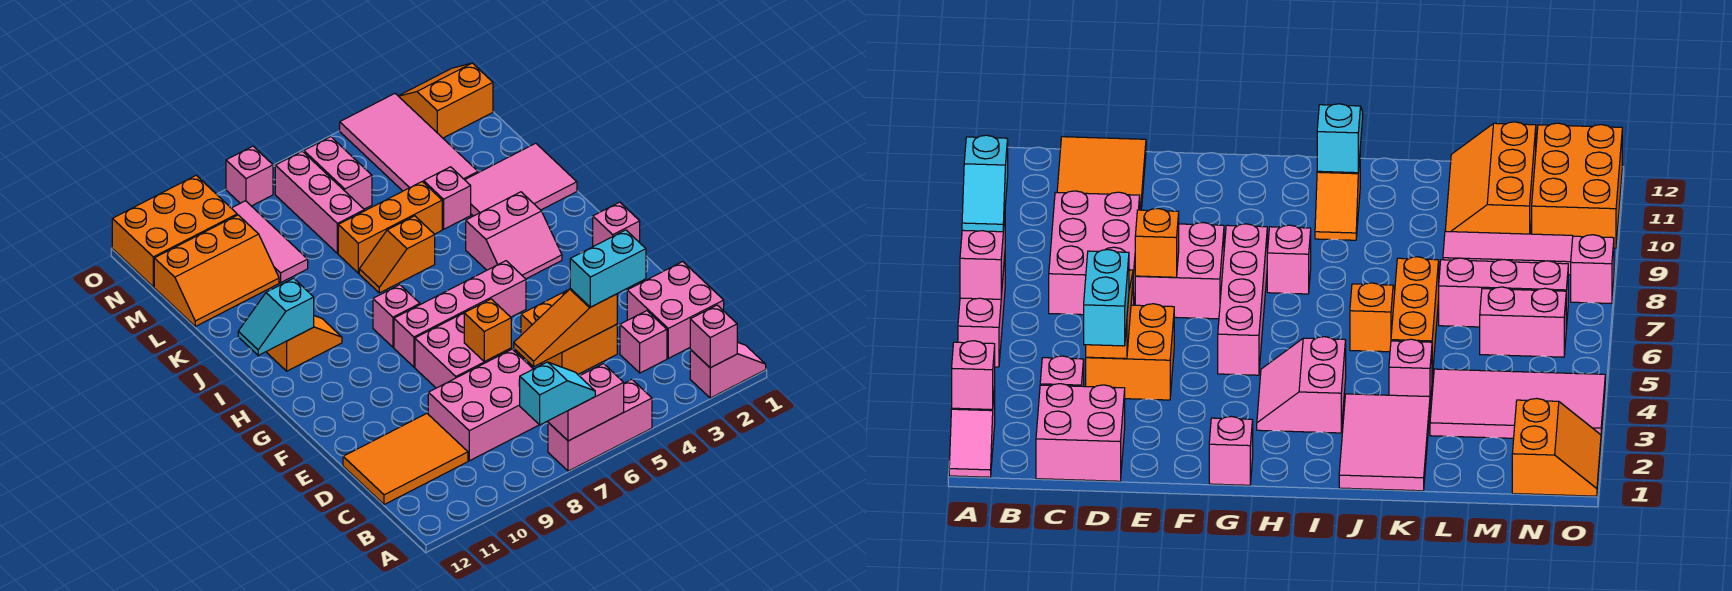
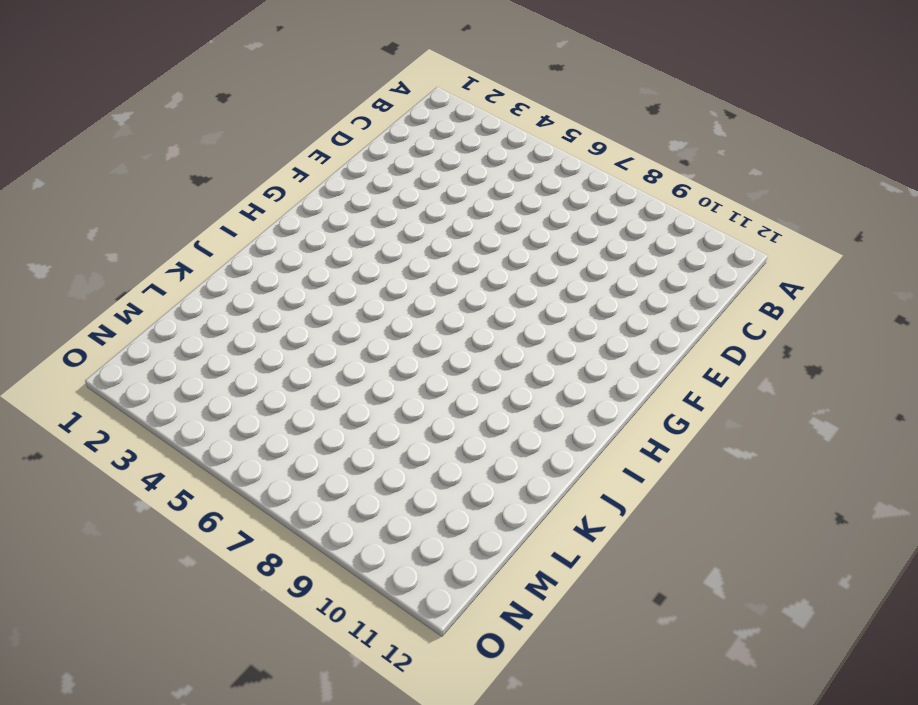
none -> pink 1x2 slope [690,342,766,398]
none -> pink 1x3 brick [548,380,652,471]
none -> pink 2x2 brick [627,262,724,358]
none -> pink 1x1 brick [620,311,667,373]

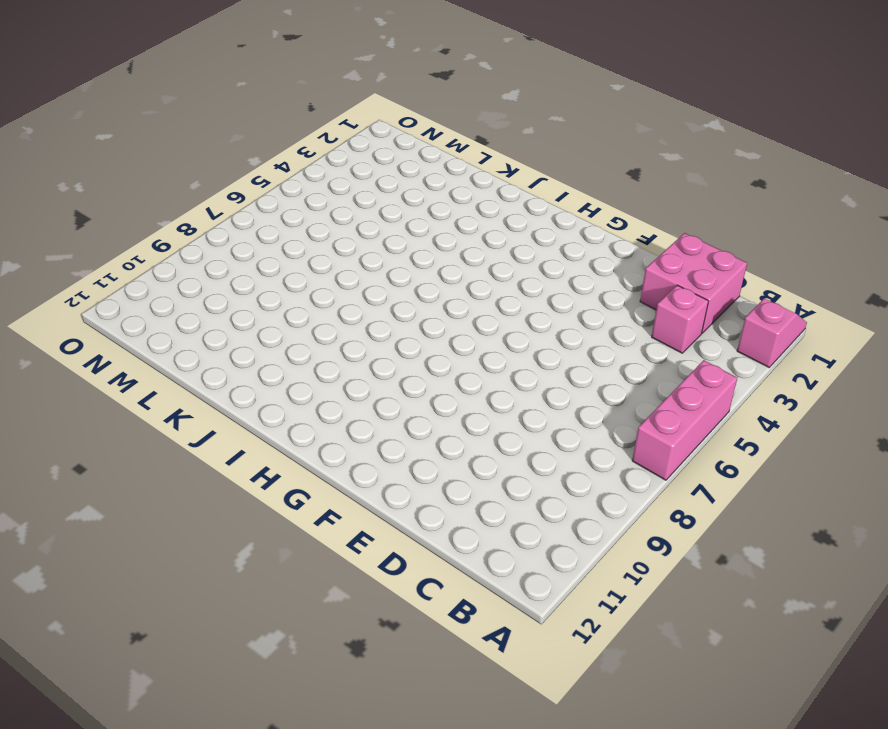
none -> pink 2x3 brick [428,349,539,461]
none -> orange 2x3 tile [343,413,468,505]
none -> orange 2x2 brick [521,290,617,374]
none -> pink 2x2 brick [415,313,511,388]

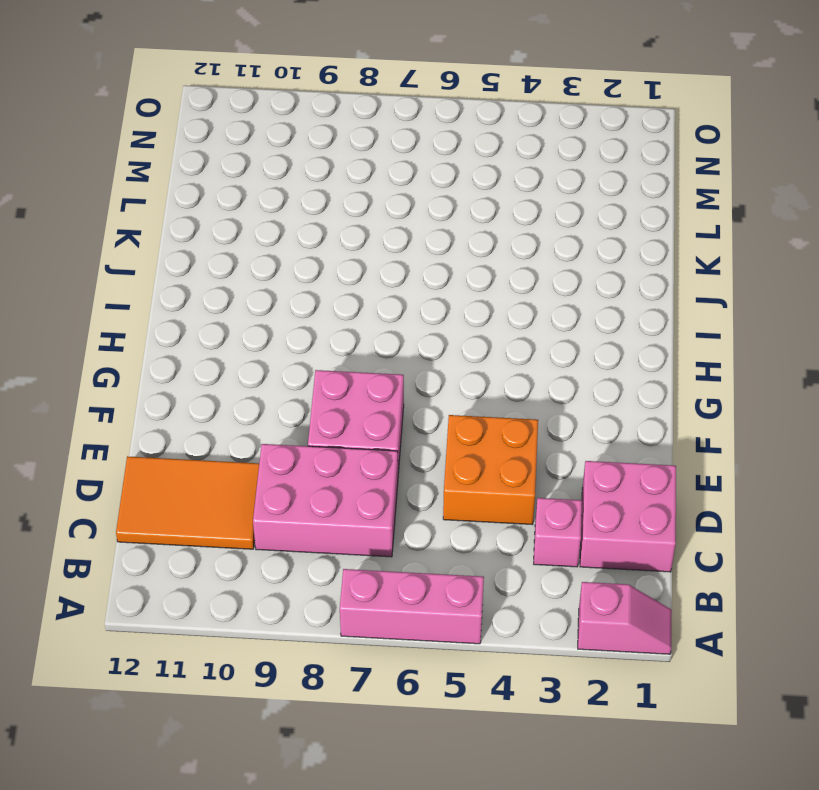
none -> pink 1x1 brick [593,202,640,247]
none -> pink 1x4 brick [394,261,526,367]
none -> pink 2x2 slope [466,192,562,279]
none -> pink 1x1 brick [373,285,420,347]

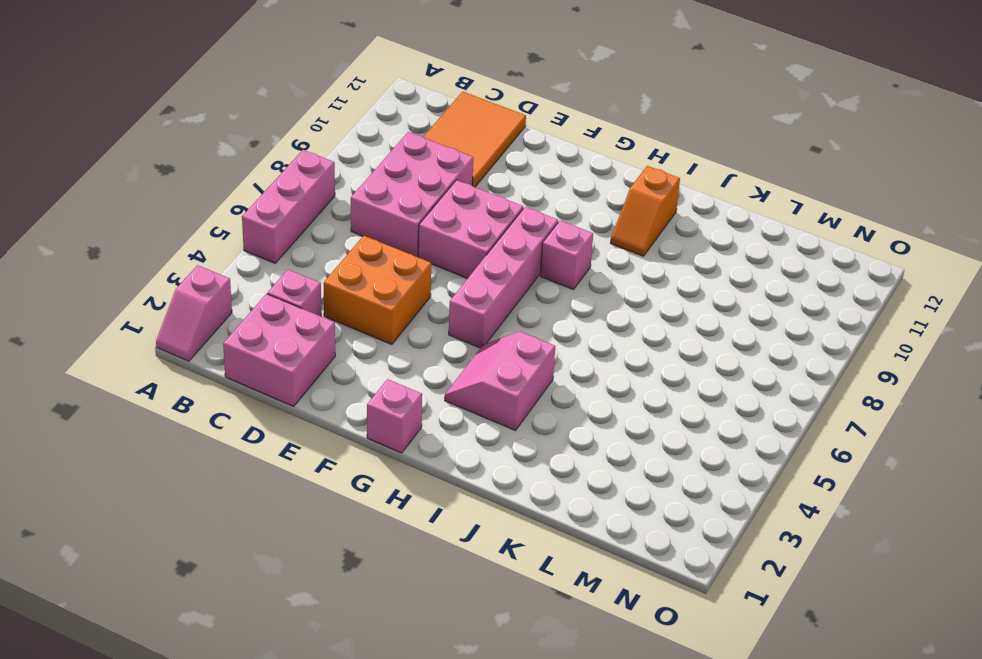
none -> pink 2x3 tile [465,143,577,216]
none -> orange 1x2 slope [359,216,435,293]
none -> pink 1x1 brick [424,167,471,229]
none -> orange 1x3 brick [338,182,442,273]

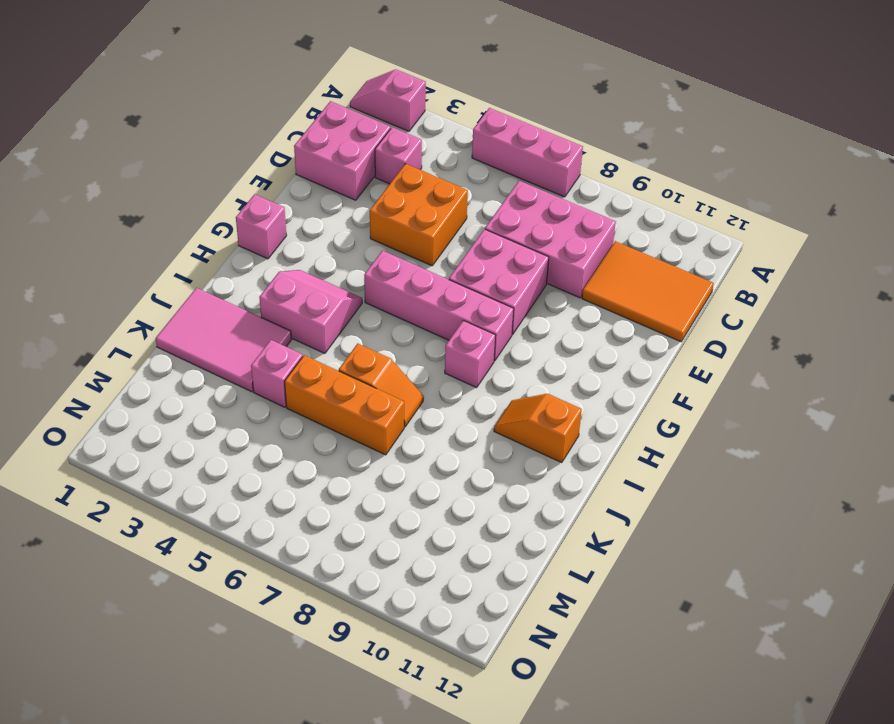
none -> pink 2x4 tile [340,94,478,191]
none -> pink 1x3 brick [275,151,364,253]
none -> pink 1x3 tile [232,201,308,283]
none -> orange 2x3 slope [154,215,279,326]

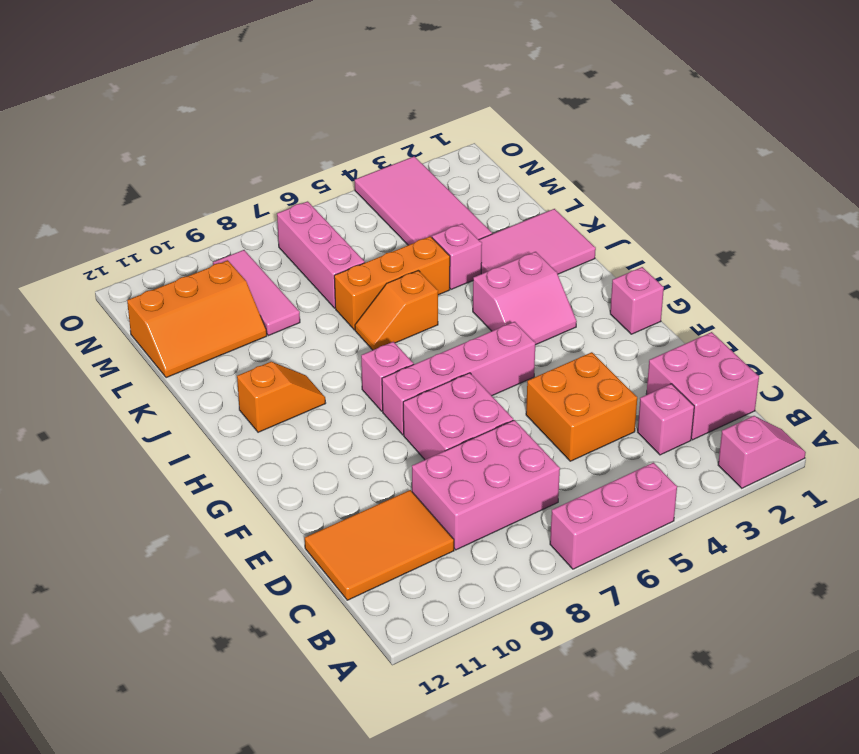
none -> pink 1x2 brick [304,137,372,209]
none -> orange 2x2 slope [399,63,493,138]
none -> orange 2x3 brick [112,175,237,287]
none -> pink 1x1 brick [226,146,273,206]

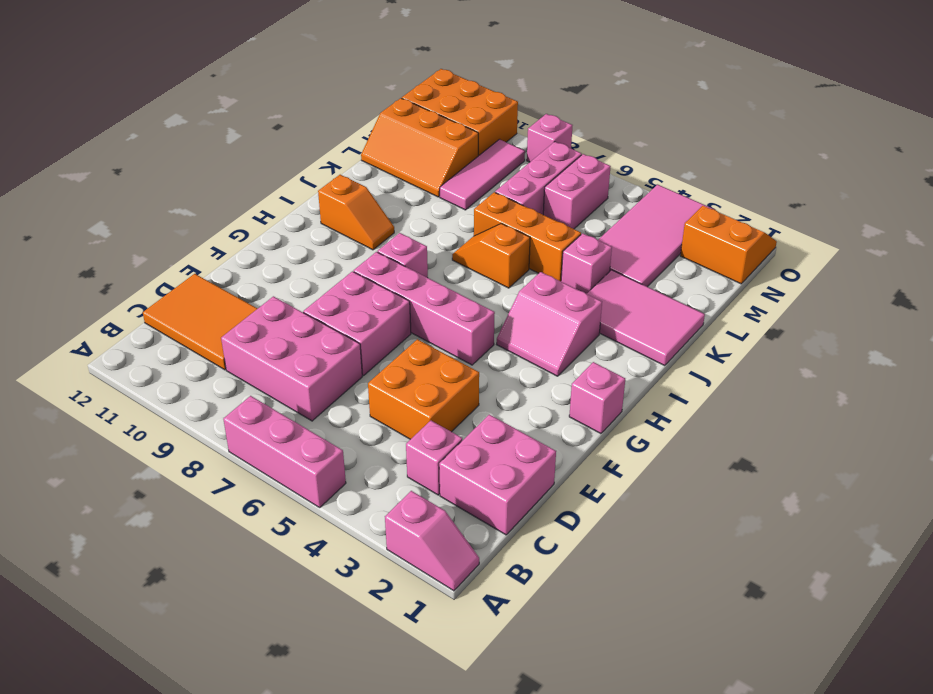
none -> pink 1x1 brick [690,305,737,368]
none -> pink 1x2 brick [548,364,624,441]
none -> orange 1x3 slope [514,289,617,367]
none -> orange 1x1 brick [464,299,511,362]

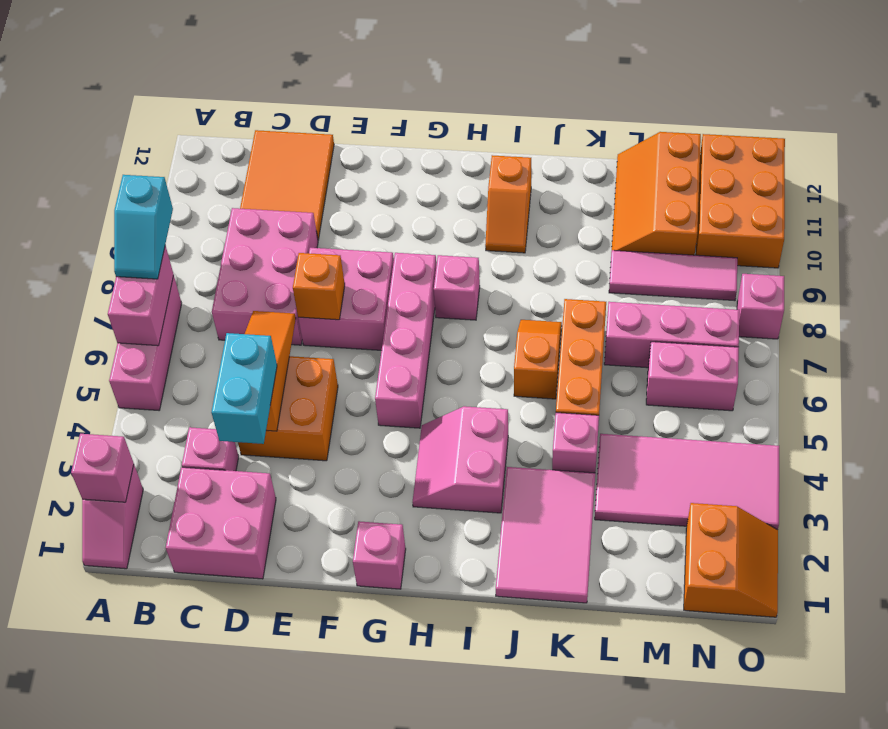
none -> cyan 1x2 slope [238,278,314,355]

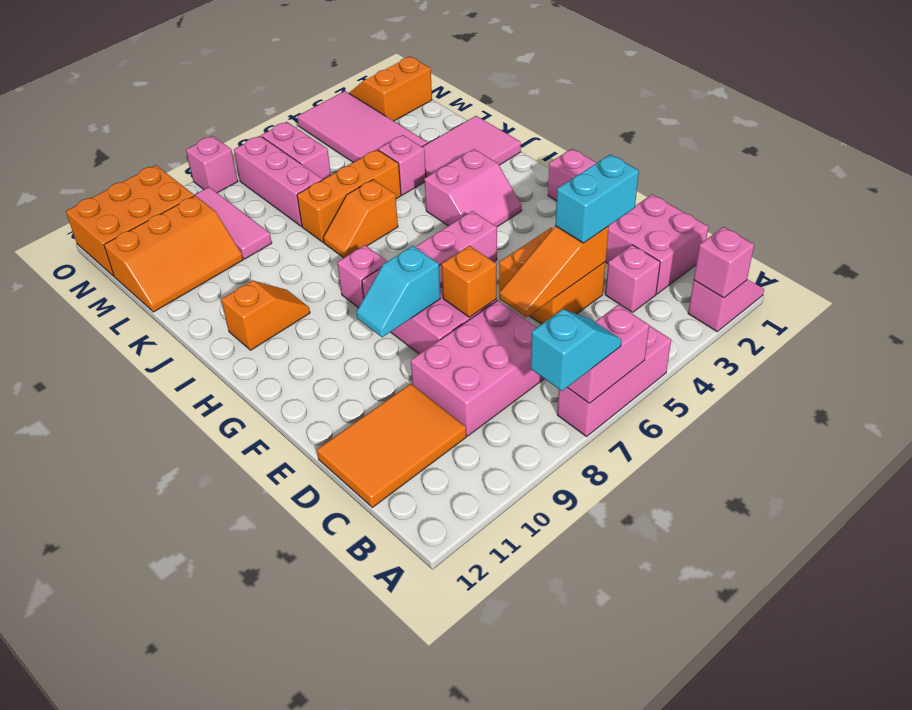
cyan 1x2 slope [356,246,440,337] -> cyan 1x2 slope moved to [238,278,314,355]

